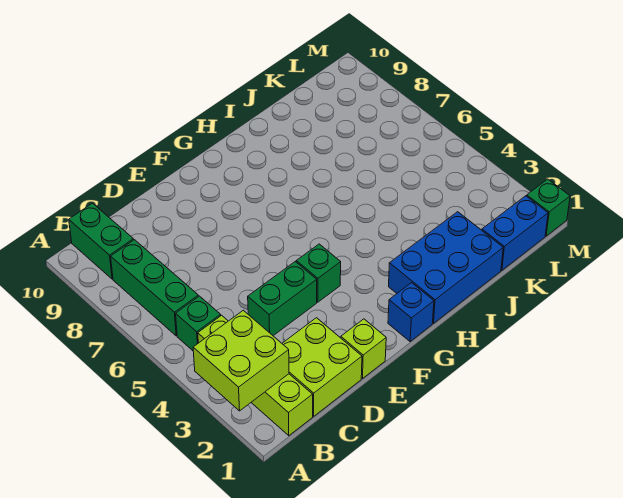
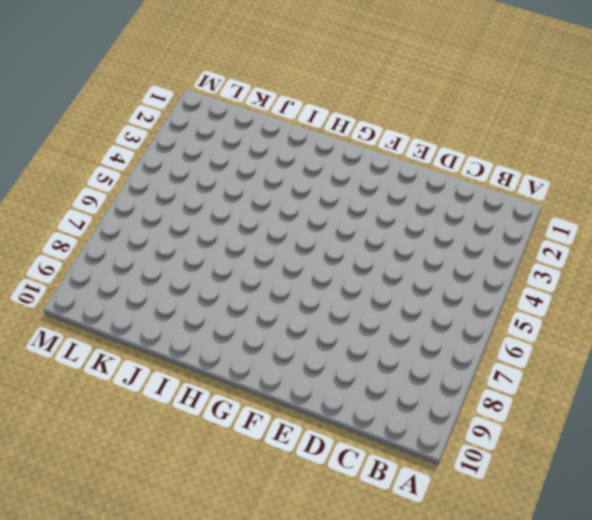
none -> lime 1x4 brick [198,315,313,436]
none -> green 1x1 brick [176,296,221,351]
none -> green 1x3 brick [111,240,198,336]

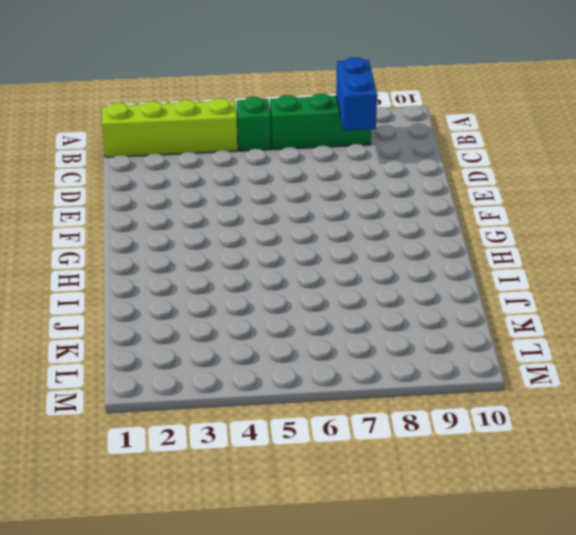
blue 1x2 brick [336,57,377,131] -> blue 1x2 brick moved to [482,196,548,270]
none -> green 1x2 brick [69,203,133,279]
none -> lime 2x2 brick [282,318,362,416]
none -> green 1x2 brick [248,262,317,336]

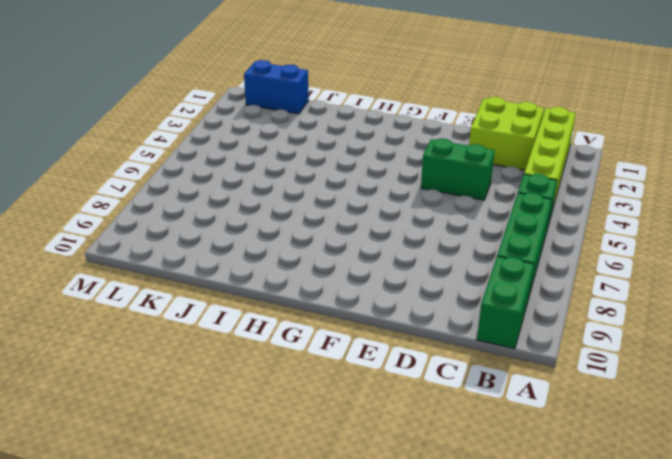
none -> lime 1x1 brick [341,319,386,378]
none -> green 1x1 brick [296,244,341,302]
none -> blue 1x1 brick [388,283,434,342]

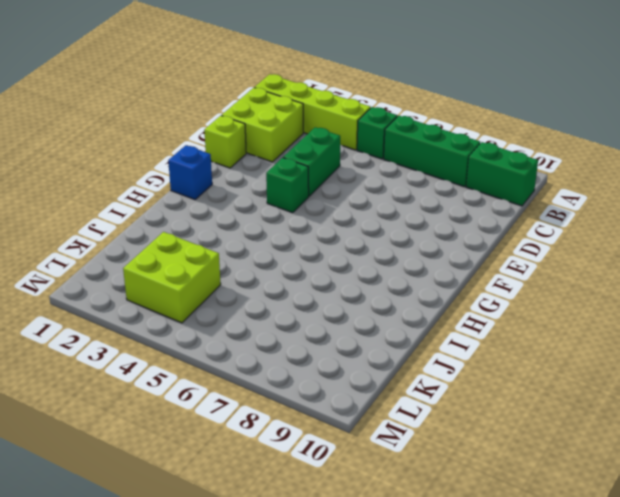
lime 2x2 brick [123,232,221,323] -> lime 2x2 brick moved to [193,310,289,411]
none -> blue 2x3 brick [389,212,503,323]
none -> blue 1x2 brick [482,196,548,270]
none -> green 1x1 brick [527,179,570,236]

